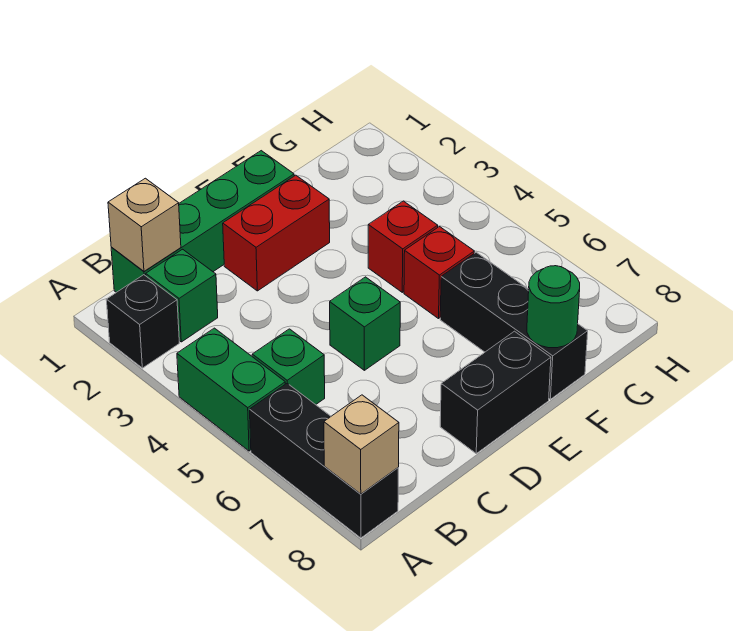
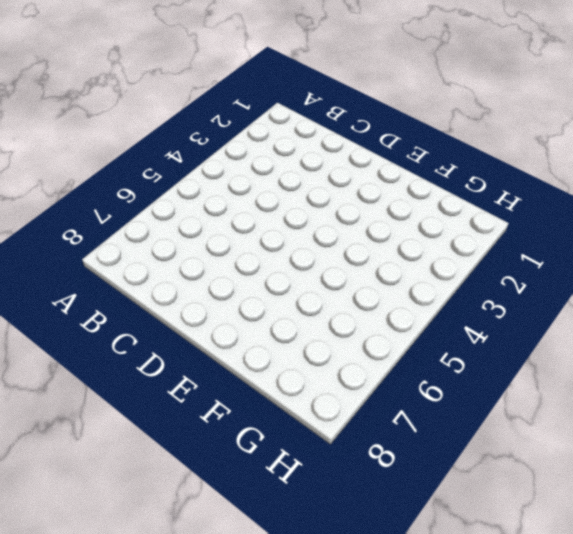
none -> black 1x1 brick [106,275,179,368]
none -> green 1x2 brick [177,328,285,451]
none -> black 1x3 brick [250,383,398,538]

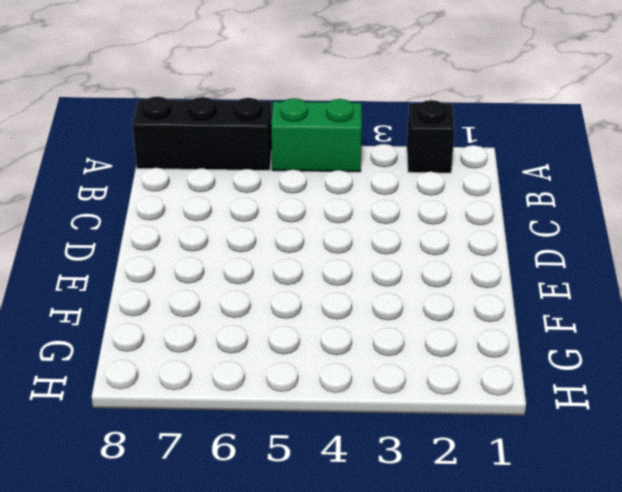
none -> green 1x4 brick [111,151,294,292]
none -> green 1x1 brick [146,249,218,342]
none -> green 1x1 brick [252,329,325,405]

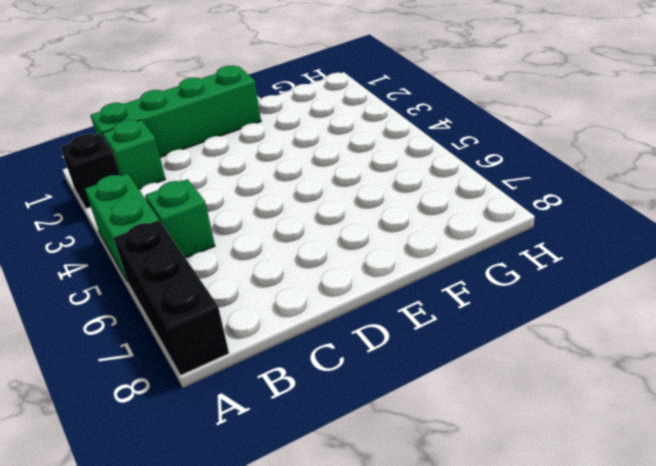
none -> red 1x2 brick [223,175,330,291]
none -> green 1x1 brick [330,277,400,370]
none -> black 1x2 brick [440,331,551,453]

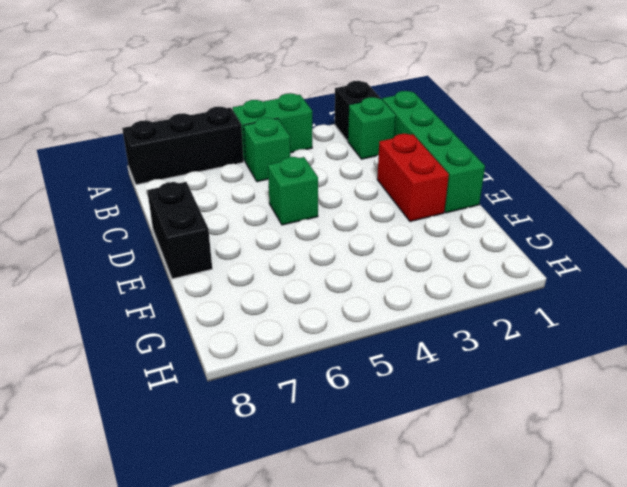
none -> red 1x1 brick [368,201,438,292]
none -> red 1x1 brick [404,227,474,319]
none -> black 1x3 brick [440,252,588,399]

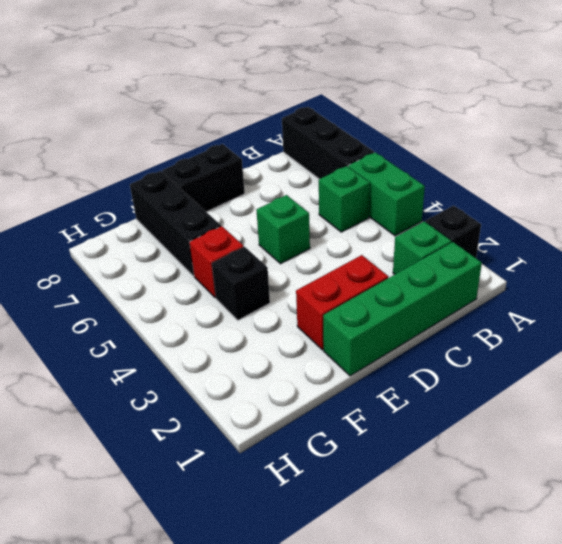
black 1x1 brick [212,247,270,320] -> red 1x1 brick [368,201,438,292]
none -> tan 1x1 brick [324,395,399,494]
none -> tan 1x1 brick [108,178,181,271]
none -> green 1x1 round brick [527,266,580,348]

